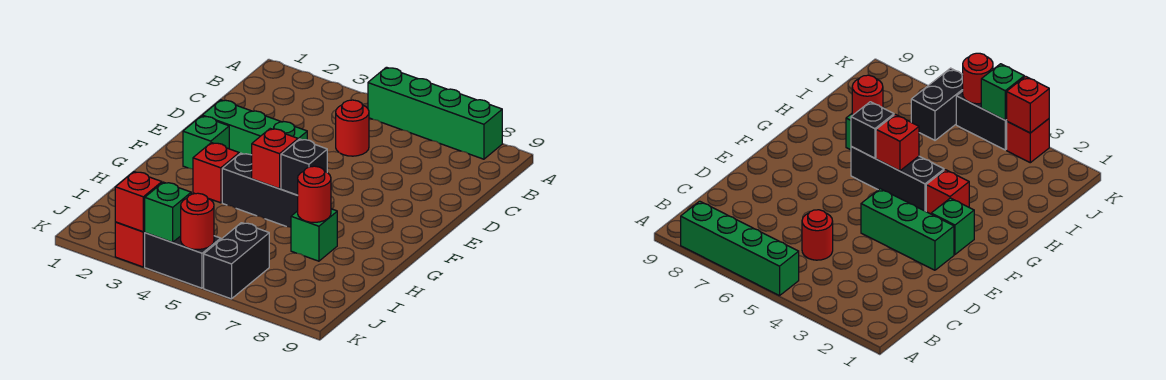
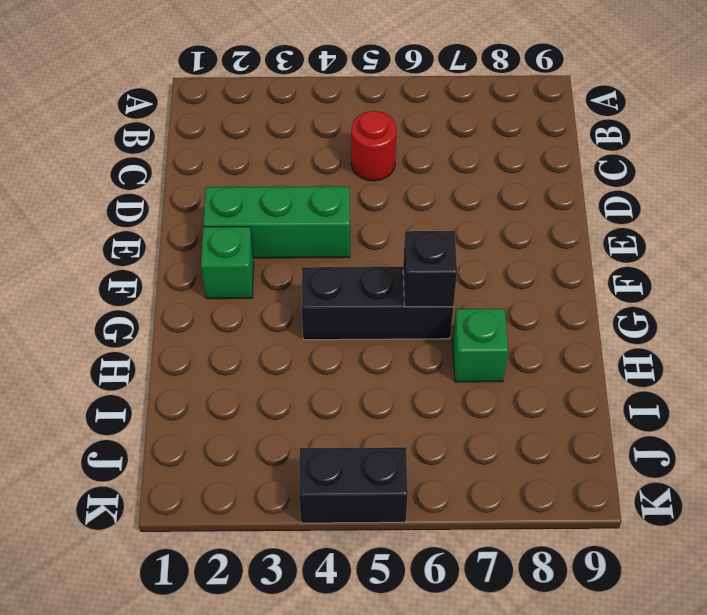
none -> green 1x4 brick [368,67,502,159]
none -> red 1x1 brick [193,143,239,203]
none -> black 1x2 brick [204,223,269,299]

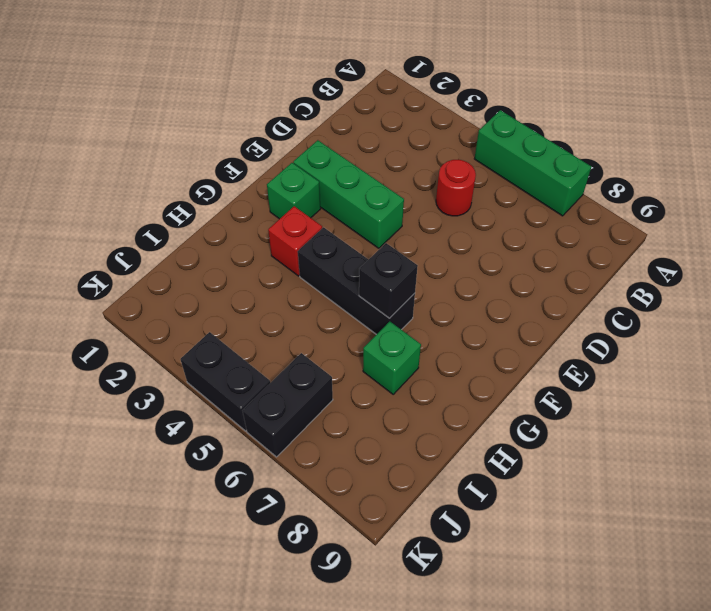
green 1x3 brick [474,110,591,216] -> green 1x4 brick [368,67,502,159]
none -> red 1x1 brick [115,222,145,267]
none -> red 1x1 brick [252,129,298,189]
none -> red 1x1 round brick [297,166,331,222]

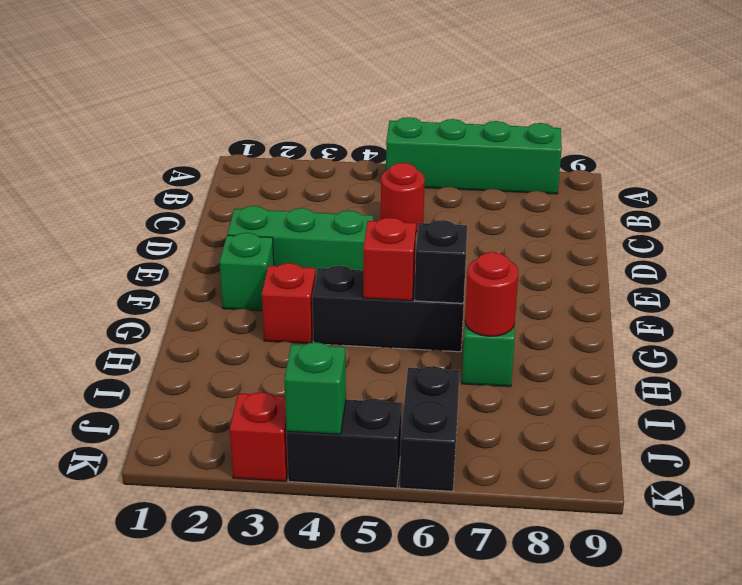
none -> red 1x1 brick [115,172,162,232]
none -> red 1x1 round brick [181,193,214,249]

